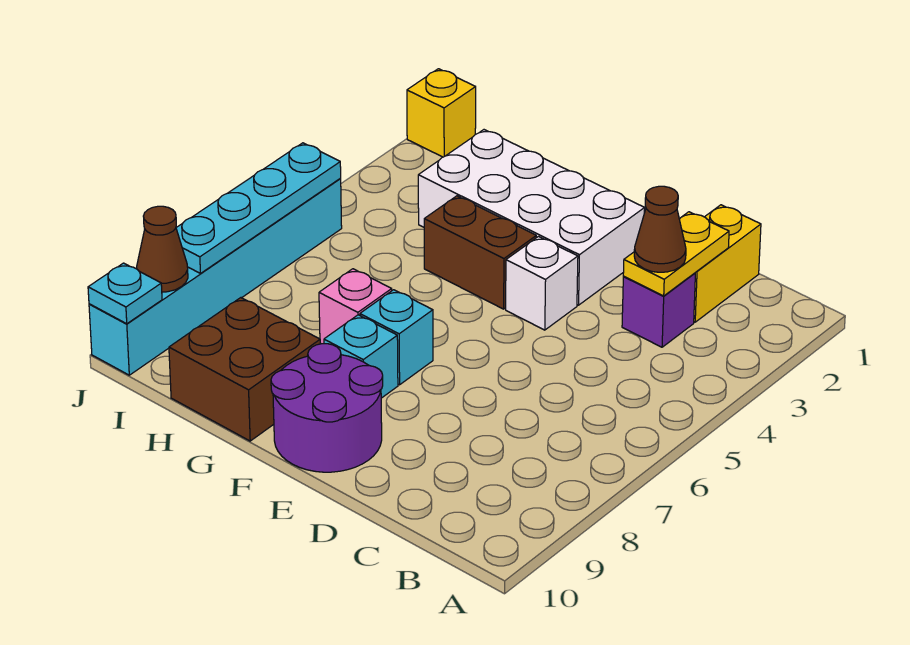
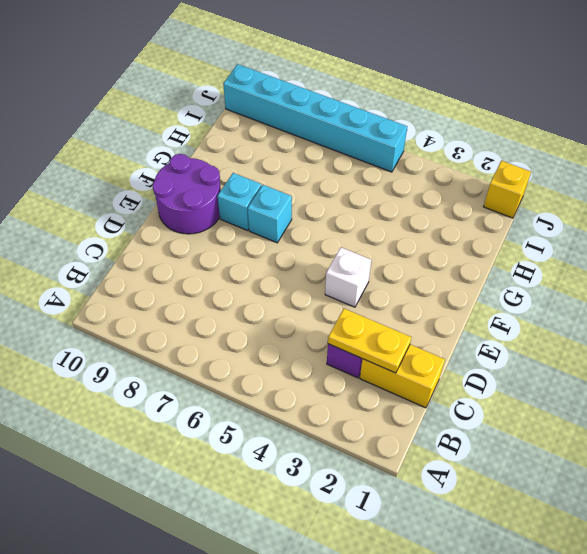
none -> white 2x4 brick [418,130,645,305]
none -> brown 1x2 brick [424,196,536,309]
none -> pink 1x1 brick [319,269,392,344]

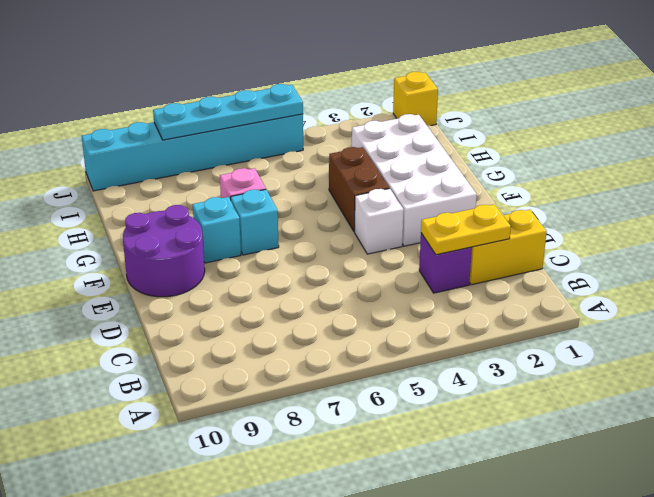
none -> brown 2x2 brick [169,298,320,441]
none -> brown 1x1 cone [137,206,188,292]
none -> cyan 1x1 plate [88,263,162,324]

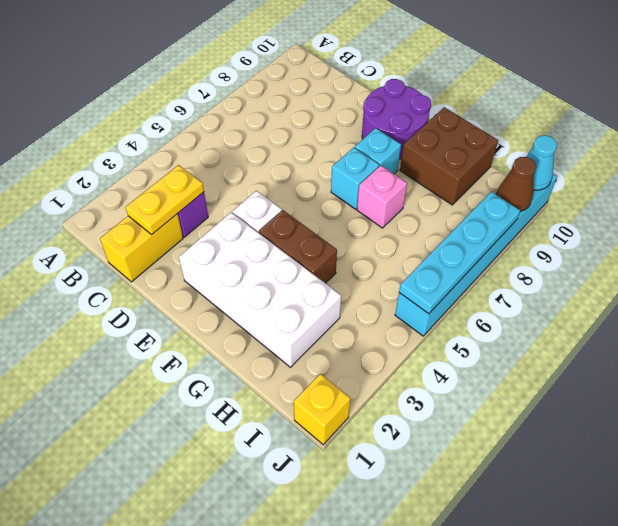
cyan 1x1 cone [526,135,557,190] -> cyan 1x1 plate [88,263,162,324]
none -> brown 1x1 cone [634,186,686,272]

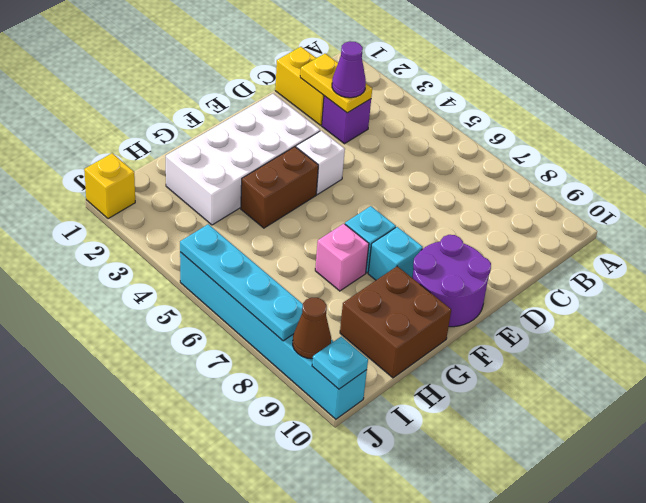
purple 1x1 cone [332,41,366,98] -> brown 1x1 cone [634,186,686,272]

